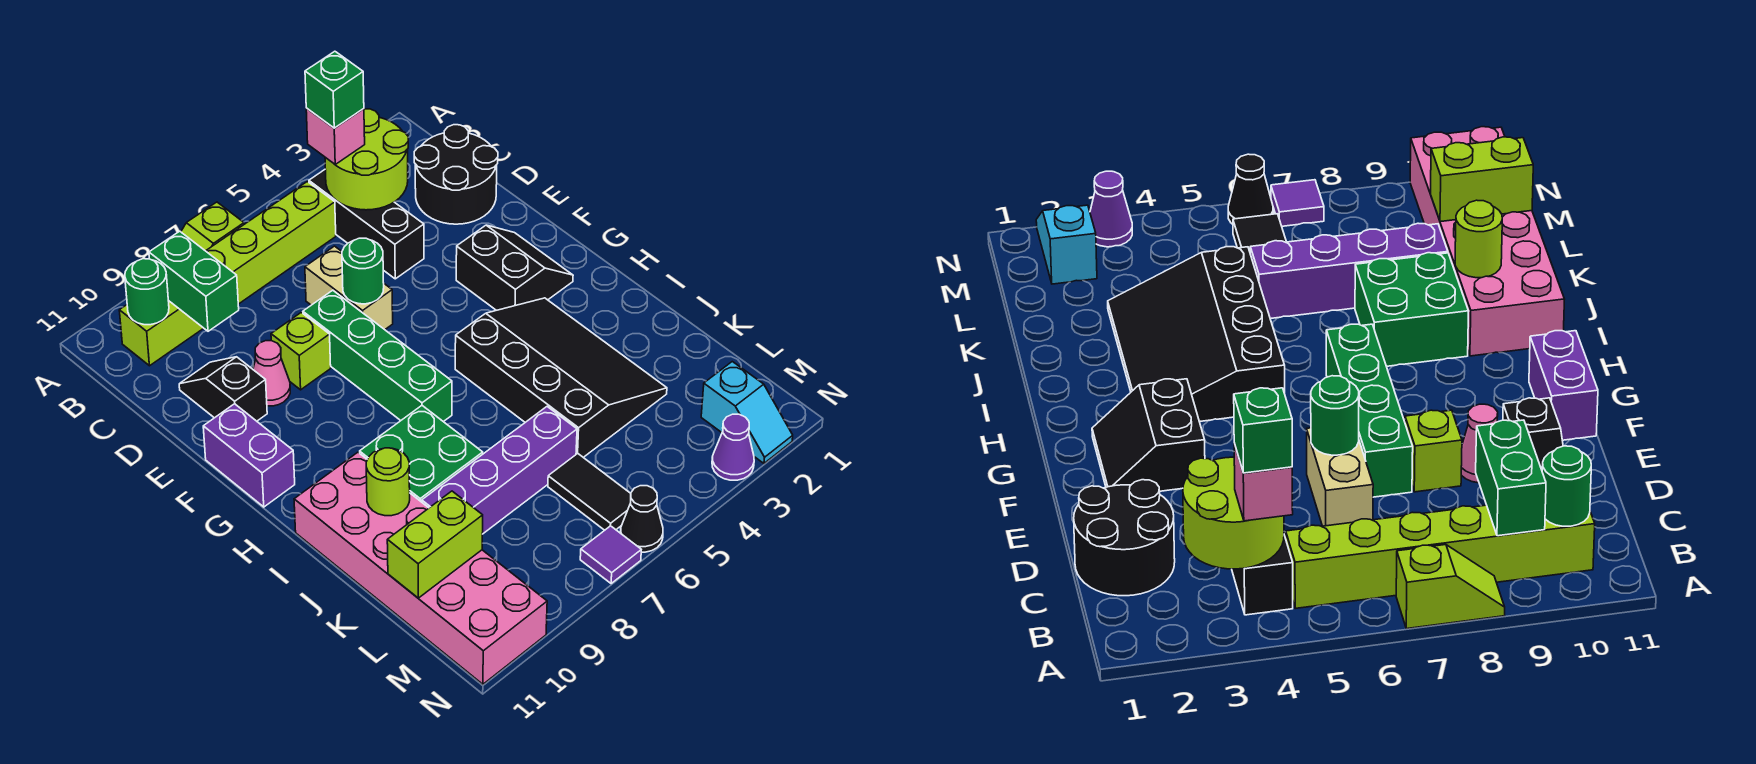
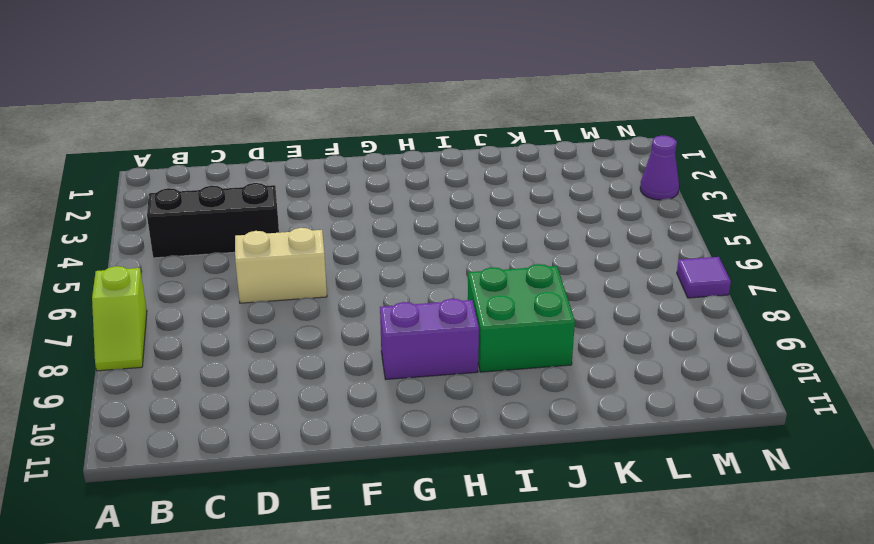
purple 1x2 brick [380,299,479,379] -> purple 1x2 brick moved to [203,404,295,507]
none -> lime 1x6 brick [119,182,336,366]
none -> black 2x2 round brick [414,125,498,224]
none -> black 1x2 slope [179,357,267,421]

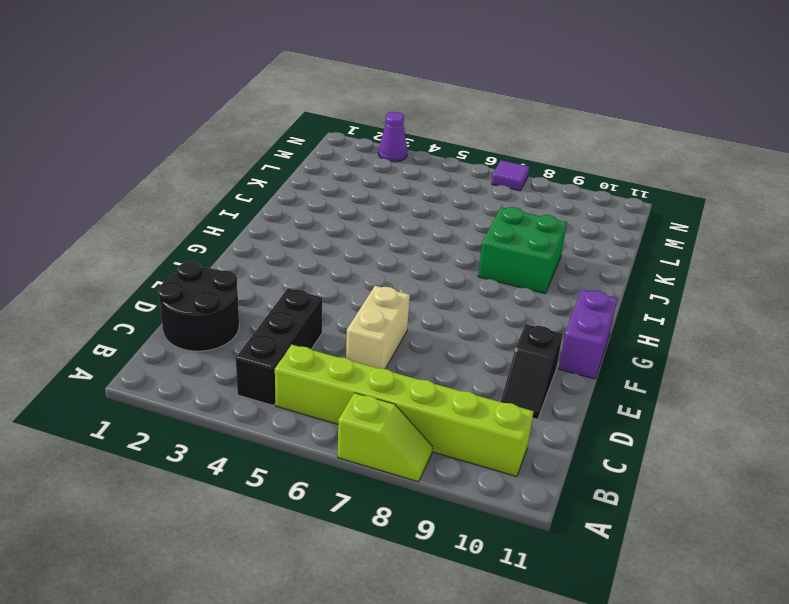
none -> green 1x4 brick [303,290,452,422]
none -> lime 1x1 brick [271,312,331,390]
none -> pink 1x1 cone [253,341,290,406]

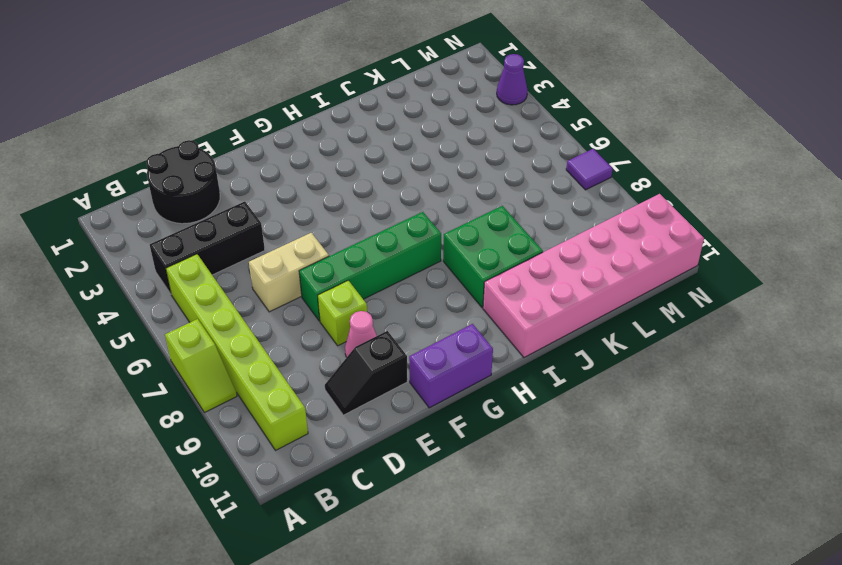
none -> black 2x2 slope [456,225,573,310]
none -> black 3x4 slope [455,298,667,457]
none -> purple 1x4 brick [422,407,577,534]

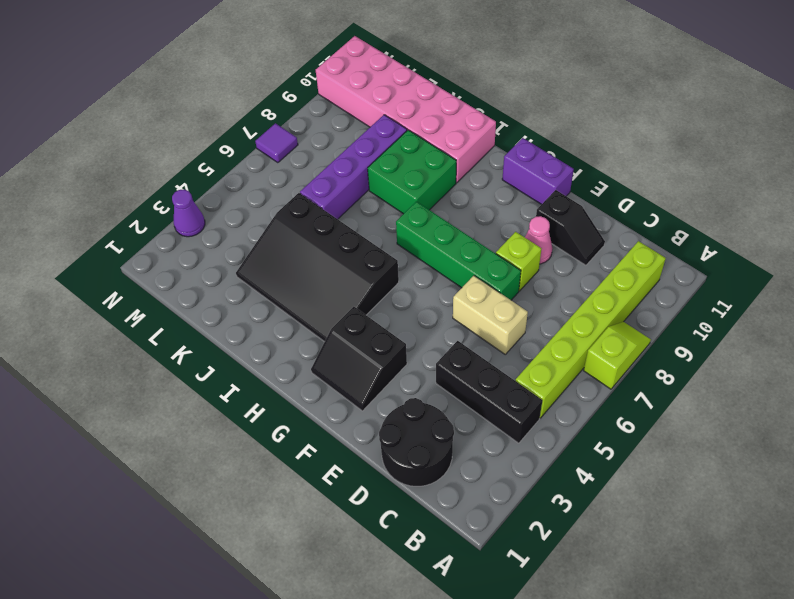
none -> black 1x2 tile [548,453,631,530]
none -> cyan 1x2 slope [701,362,793,463]
none -> black 1x1 cone [621,486,663,552]

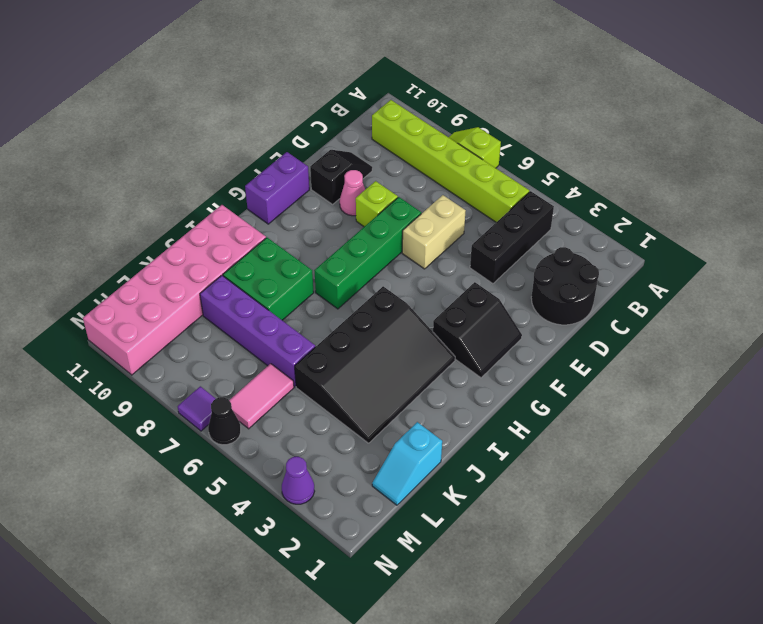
cyan 1x2 slope [372,422,442,505] -> cyan 1x2 slope moved to [701,362,793,463]
pink 1x2 tile [229,364,294,429] -> black 1x2 tile [548,453,631,530]
none -> lime 2x2 round brick [325,109,408,210]
none -> green 1x2 brick [149,231,239,331]
none -> green 1x1 round brick [125,259,169,325]

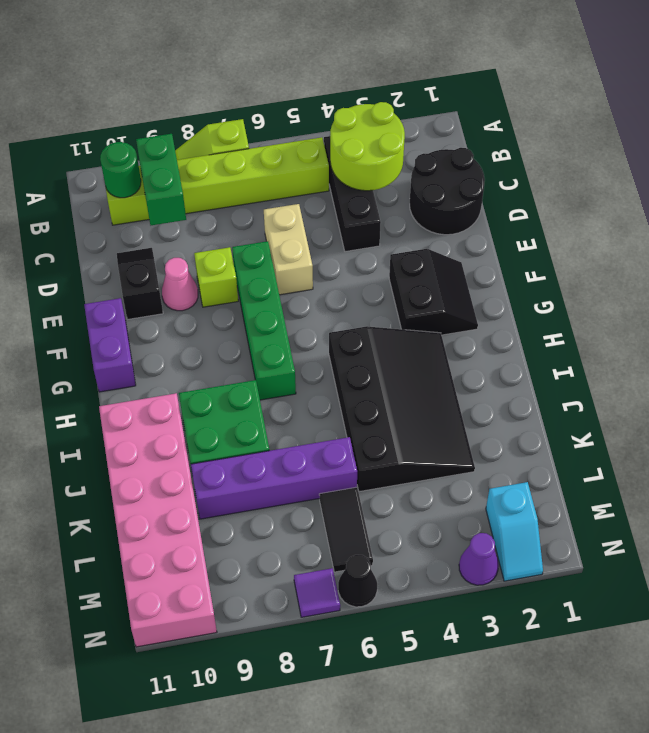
none -> green 1x1 round brick [342,238,384,304]
none -> lime 1x1 round brick [366,448,410,516]
none -> lime 1x2 brick [387,491,483,598]

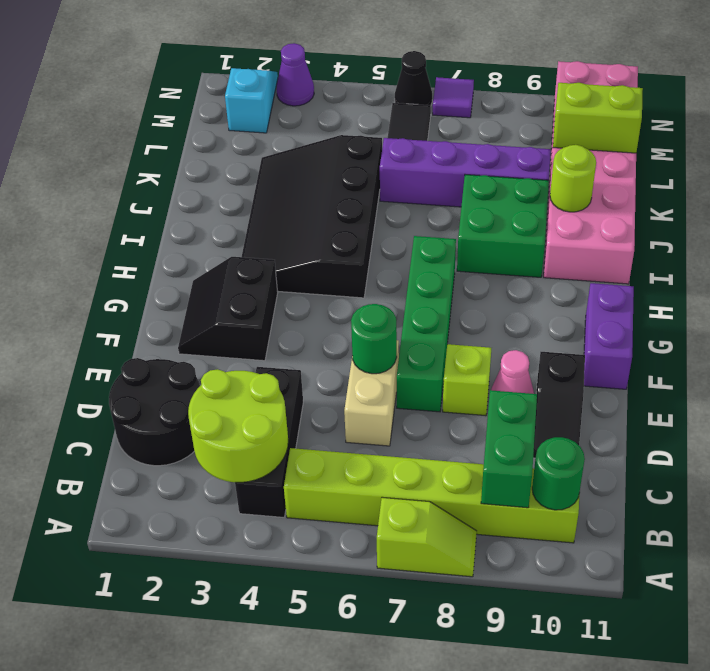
none -> pink 1x1 brick [306,108,365,164]
none -> green 1x1 brick [305,51,364,128]

